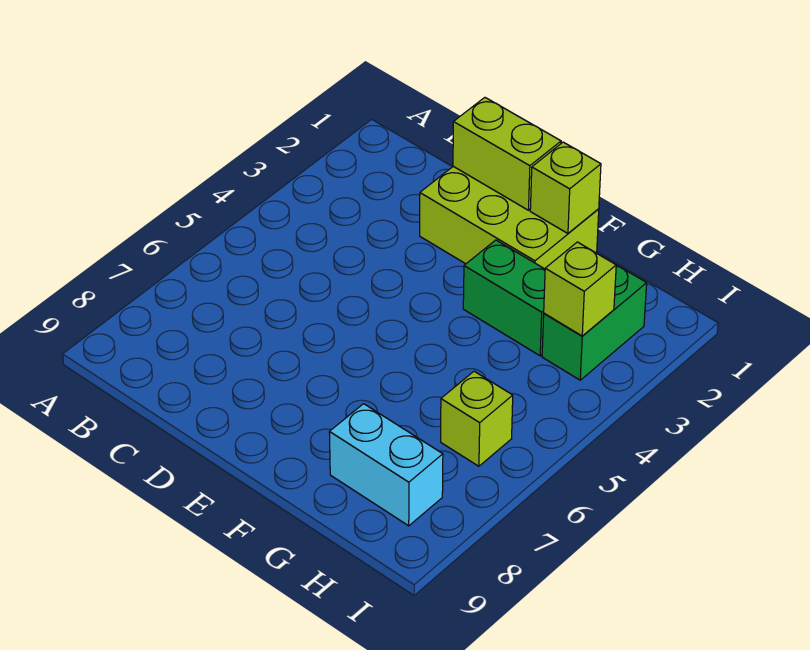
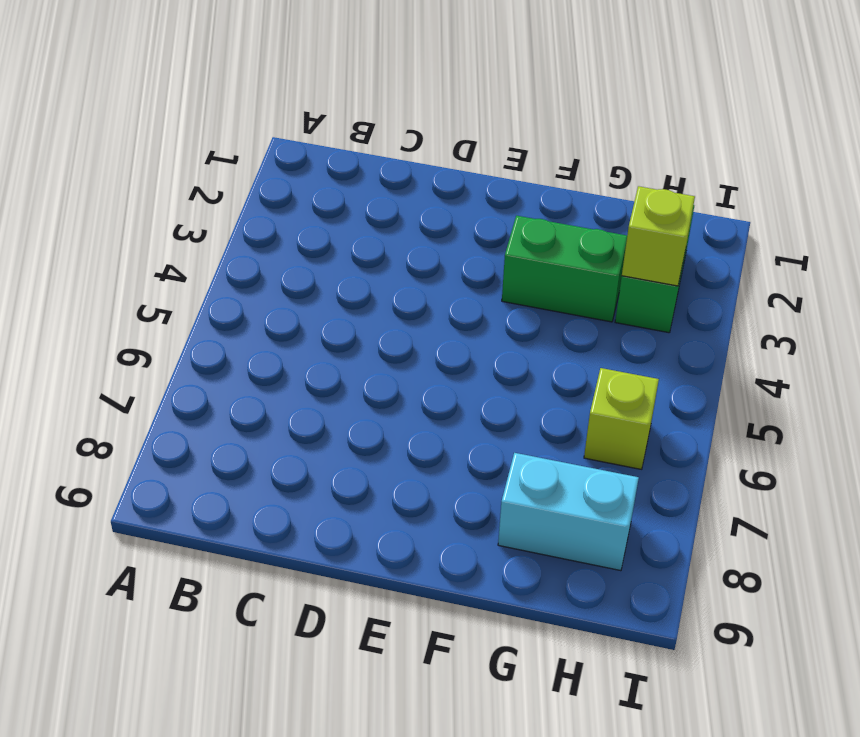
none -> lime 2x3 brick [420,166,599,269]
none -> lime 1x2 brick [453,98,561,210]

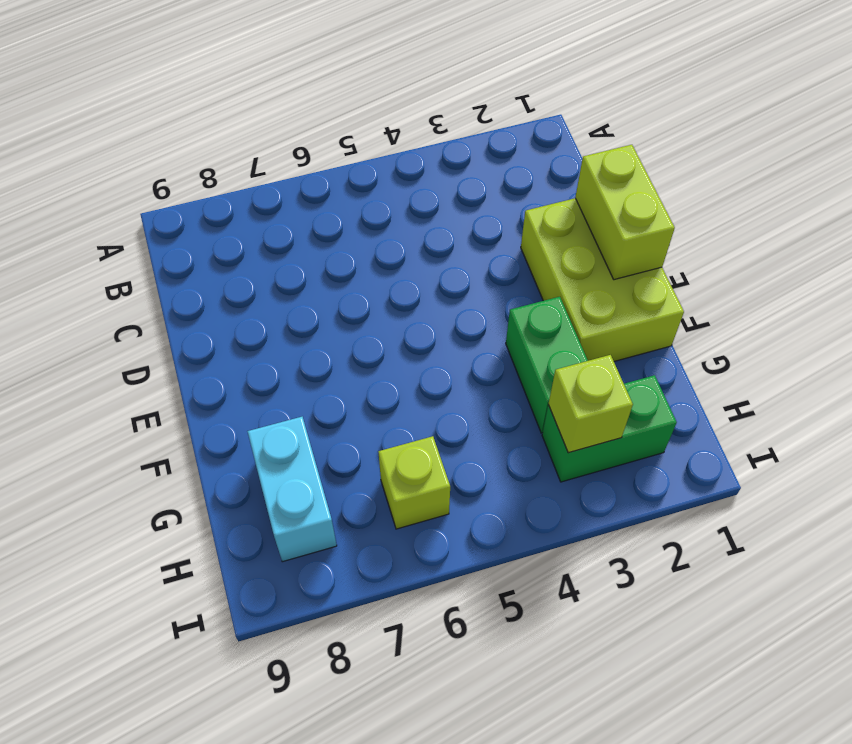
none -> lime 1x1 brick [530,142,601,233]

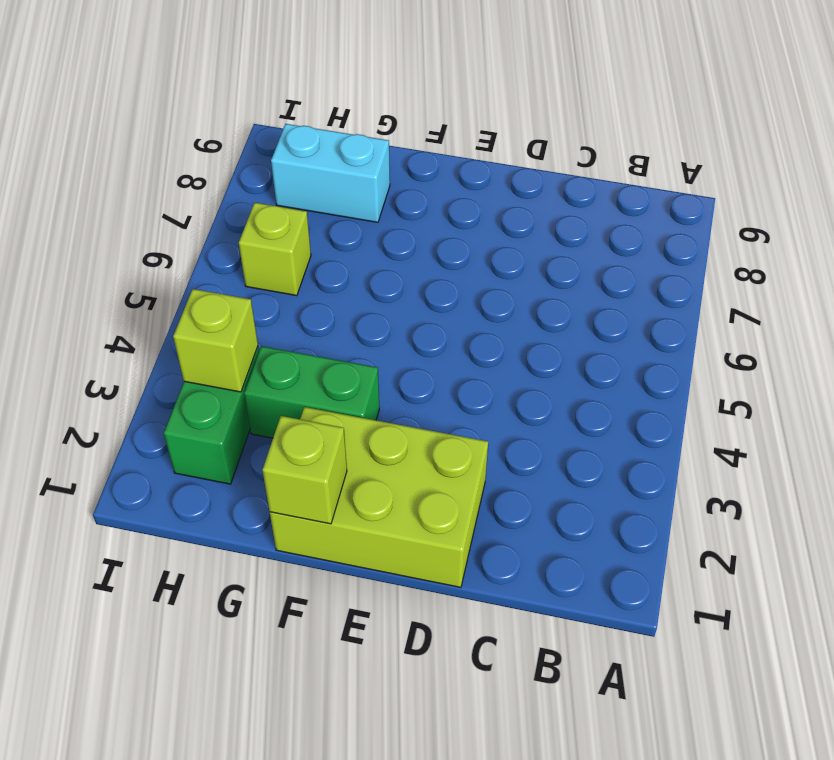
none -> lime 1x2 brick [453,98,561,210]

